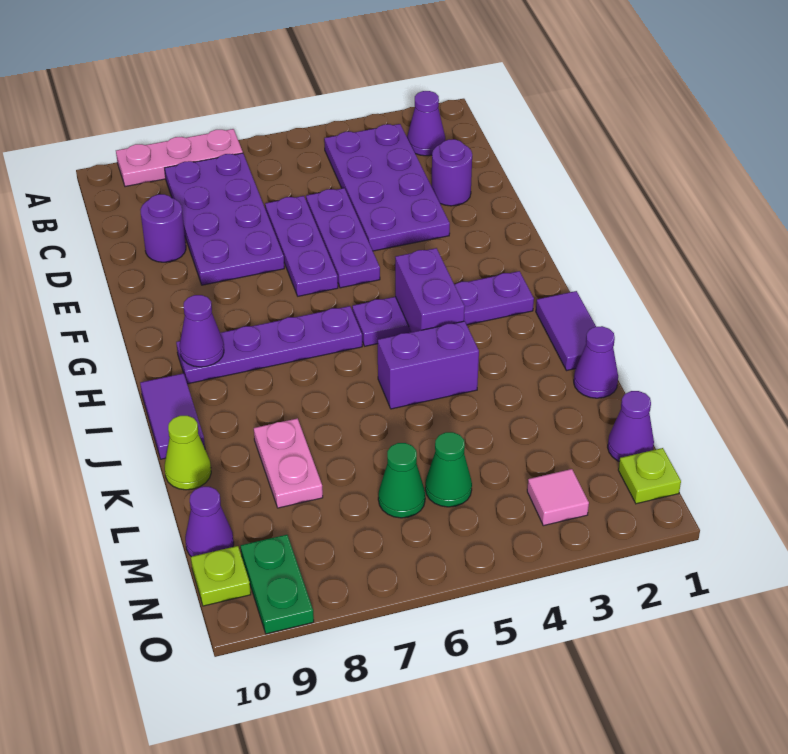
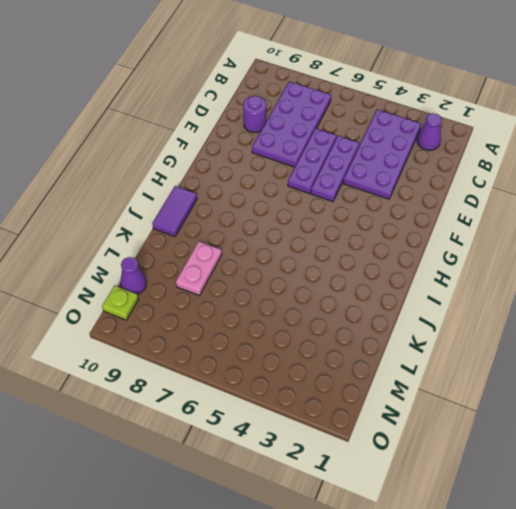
none -> pink 1x3 plate [116,129,243,187]
none -> purple 1x1 round brick [432,139,472,206]
none -> purple 1x4 plate [352,271,534,346]

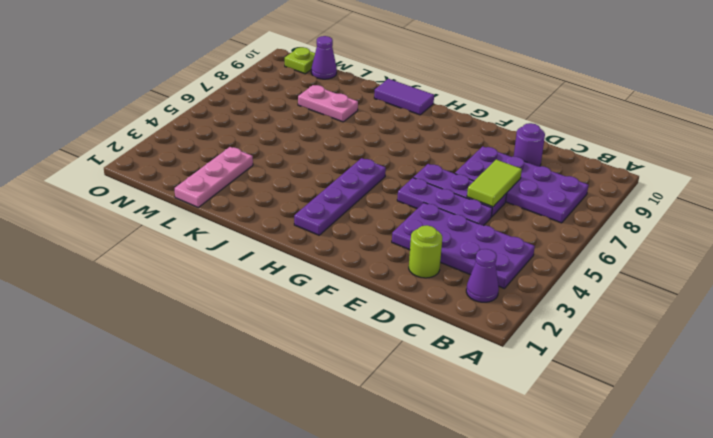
lime 1x1 round brick [409,225,442,278] -> purple 1x1 round brick [432,139,472,206]
lime 1x2 tile [467,159,522,207] -> none
pink 1x3 plate [175,147,253,207] -> pink 1x3 plate moved to [116,129,243,187]
none -> purple 1x4 plate [176,306,362,384]
none -> purple 1x2 tile [536,291,596,371]
none -> purple 1x2 brick [378,321,479,409]

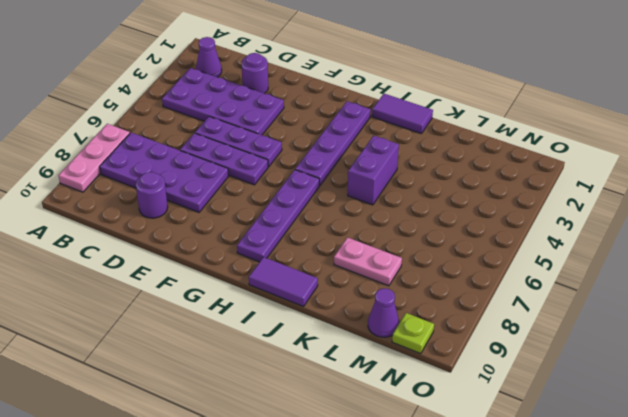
none -> purple 1x1 cone [574,326,618,398]
none -> lime 1x1 cone [165,416,211,490]
none -> purple 1x1 cone [608,391,654,462]

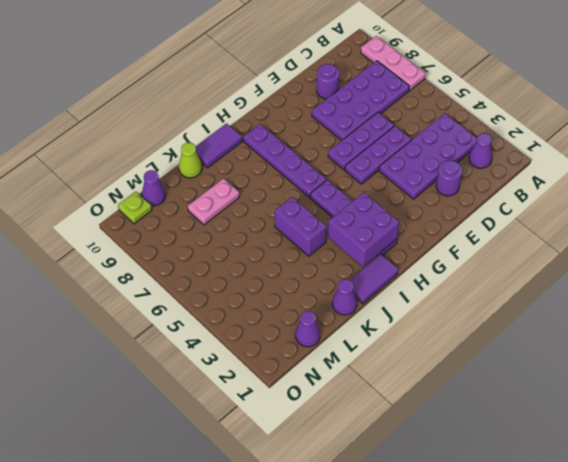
purple 2x2 brick [328,192,399,267] -> none
none -> green 1x1 cone [425,432,472,507]
none -> green 1x1 cone [378,443,425,518]
none -> lime 1x1 plate [618,448,681,504]

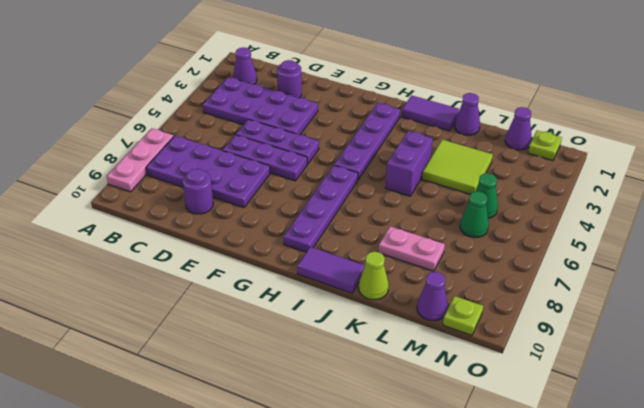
lime 2x2 tile [422,140,493,194] -> none
none -> pink 1x1 tile [527,469,589,526]
none -> green 1x2 plate [241,535,314,634]
none -> purple 1x2 brick [395,248,465,332]

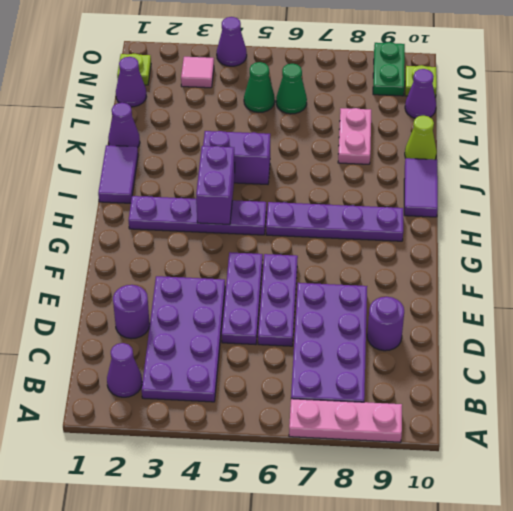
purple 1x1 cone [217,17,247,66] -> purple 1x1 cone moved to [180,295,224,367]

